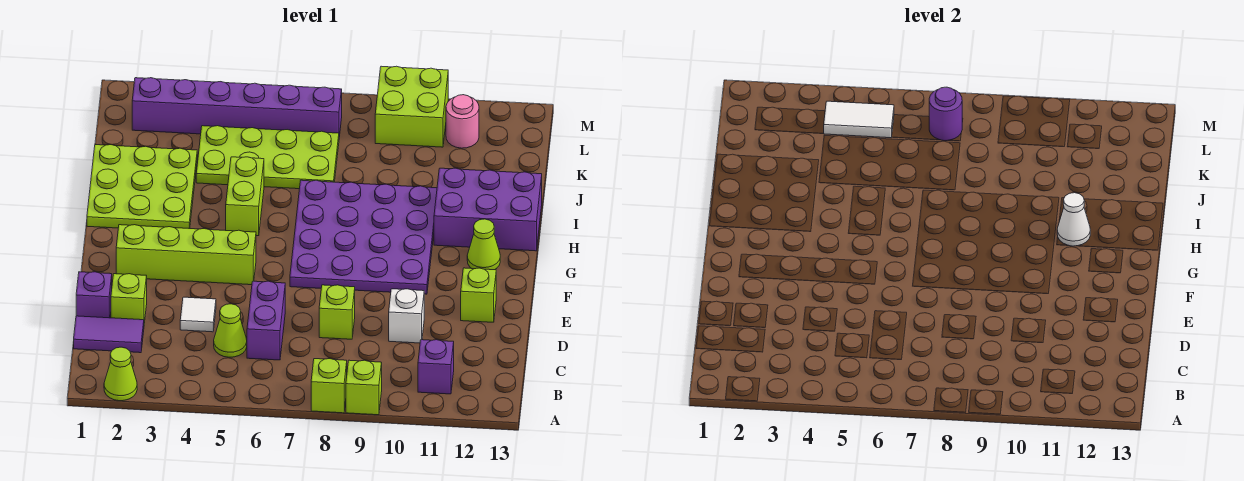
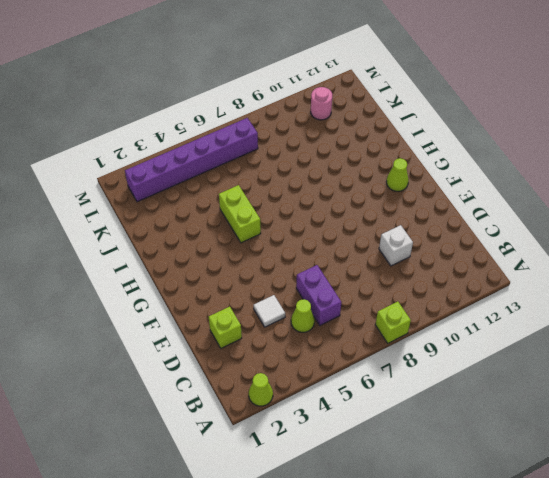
none -> lime 1x1 brick [346,360,382,415]
none -> purple 1x1 brick [418,340,454,394]
none -> purple 1x2 tile [74,316,144,353]

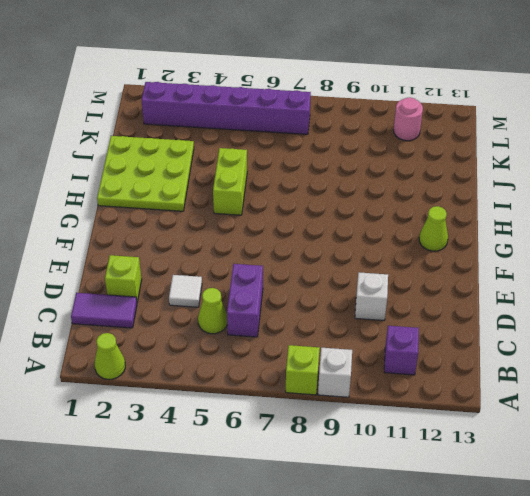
white 1x1 brick [318,348,352,397] -> lime 1x1 brick [346,360,382,415]
none -> purple 1x1 brick [76,272,112,318]
none -> lime 1x1 brick [319,285,355,339]
none -> lime 1x1 brick [461,268,496,322]

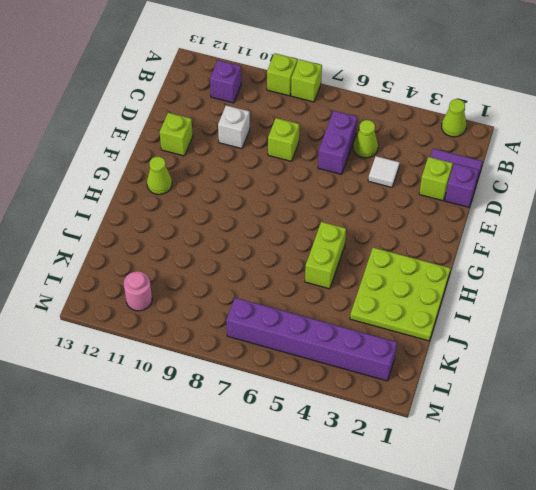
none -> lime 1x4 brick [116,225,256,285]
none -> purple 4x4 plate [290,180,437,294]
none -> purple 2x3 brick [434,168,542,251]

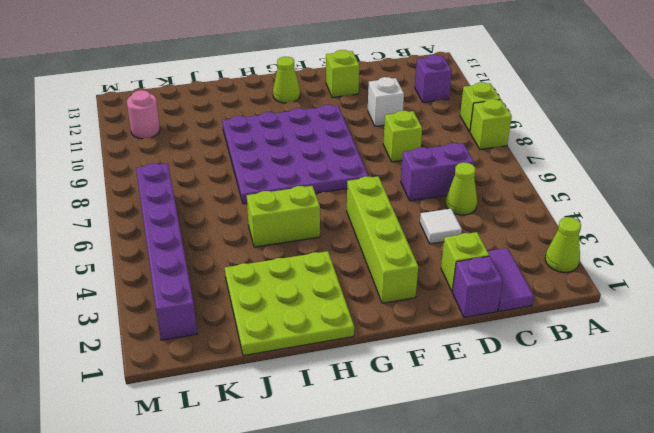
none -> purple 2x3 brick [434,168,542,251]
none -> lime 2x4 plate [196,126,339,189]
none -> lime 2x2 brick [375,66,448,147]

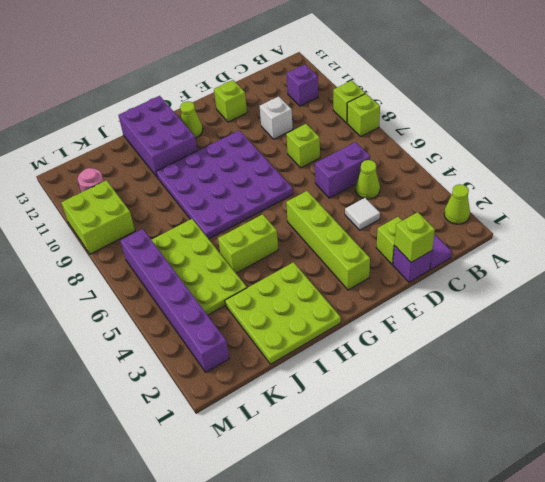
lime 1x1 brick [395,212,435,262] -> none
none -> white 1x1 cone [1057,193,1090,246]
none -> white 1x2 tile [823,101,894,138]
none -> purple 1x1 round brick [929,87,962,141]

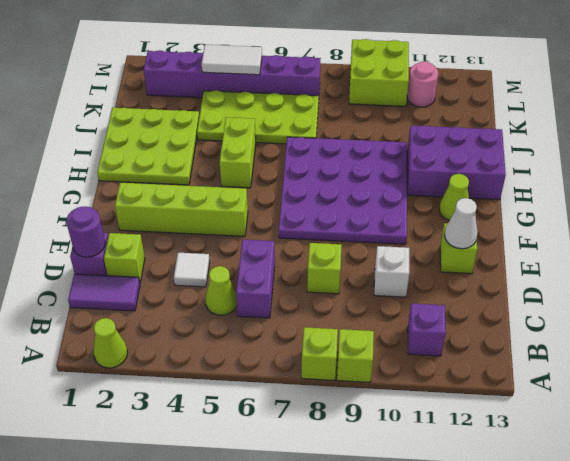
purple 1x1 round brick [67,207,105,257] -> purple 1x1 round brick moved to [929,87,962,141]
white 1x1 cone [445,198,478,249] -> white 1x1 cone moved to [1057,193,1090,246]

